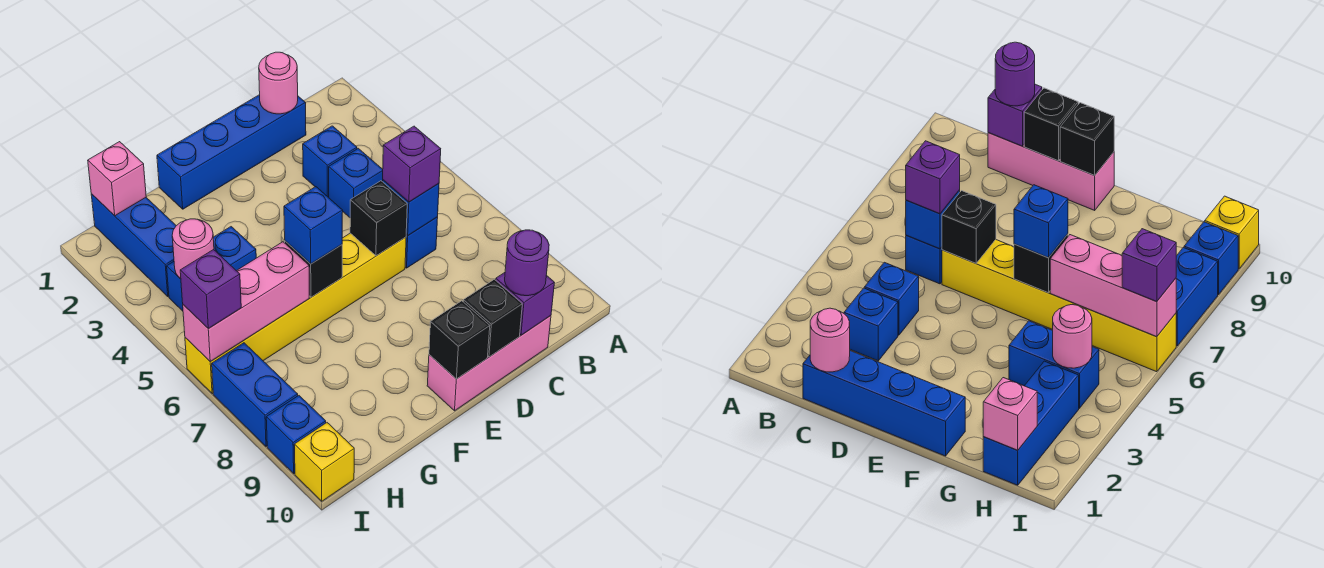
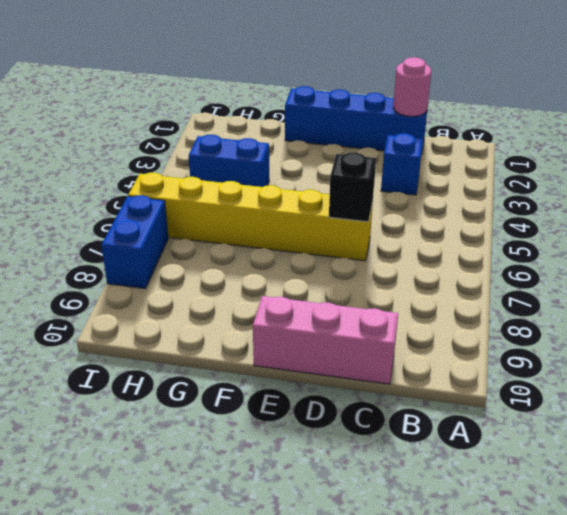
none -> blue 1x1 brick [328,148,383,217]
none -> blue 1x1 brick [405,217,438,268]
none -> blue 1x3 brick [91,194,176,296]

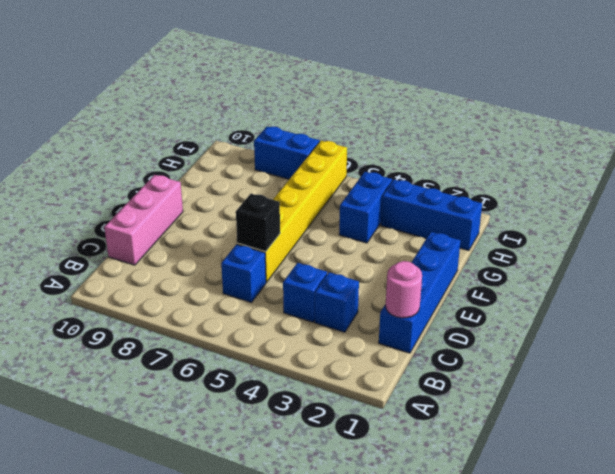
none -> blue 1x1 brick [266,396,326,474]
none -> yellow 1x1 brick [294,423,354,501]
none -> blue 1x1 brick [383,180,439,236]

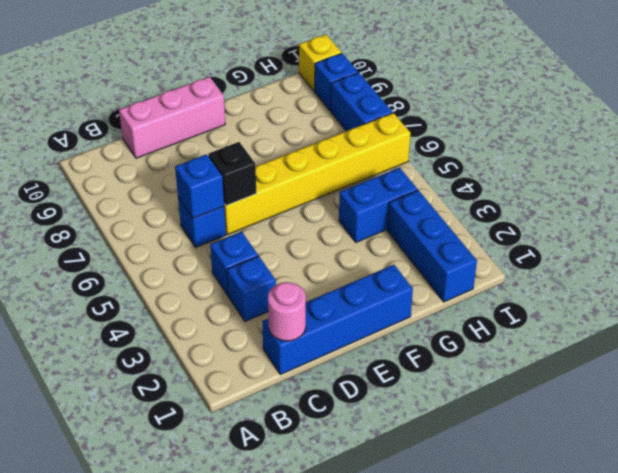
none -> purple 1x1 brick [496,273,554,335]
none -> black 1x1 brick [463,279,522,357]
none -> black 1x1 brick [429,301,490,379]

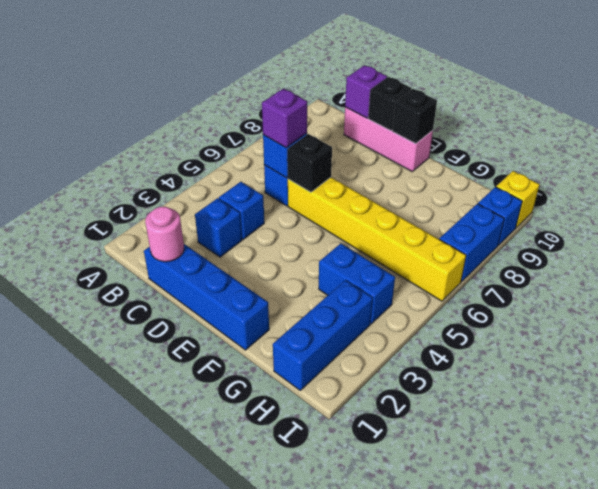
none -> black 1x1 brick [285,241,342,297]
none -> pink 1x3 brick [183,242,309,362]
none -> pink 1x1 brick [88,142,146,216]

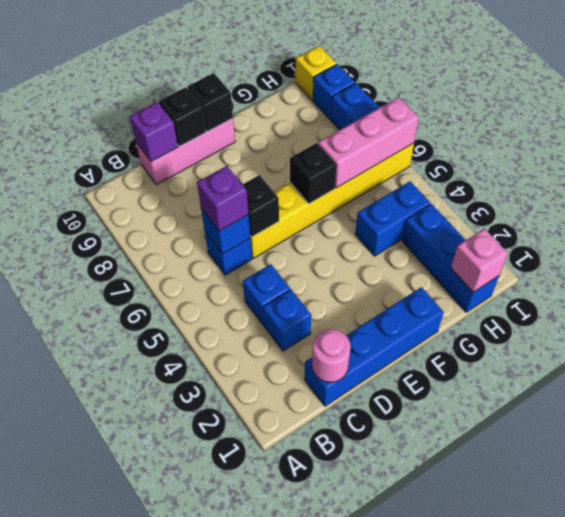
none -> pink 1x1 round brick [172,219,214,278]
none -> purple 1x1 round brick [505,230,549,296]
none -> blue 1x1 brick [284,187,343,264]

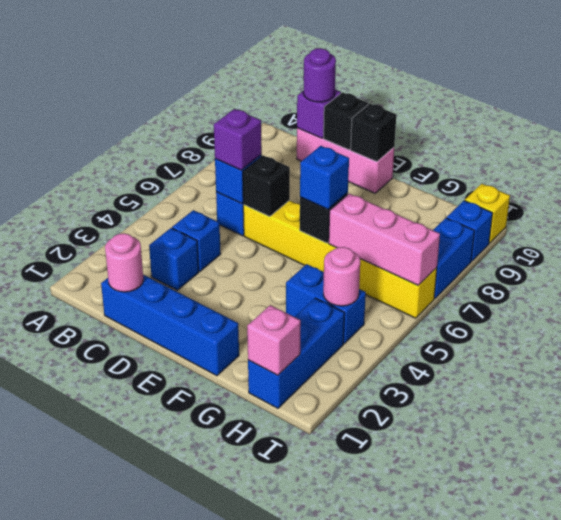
none -> purple 1x1 brick [180,250,241,329]

